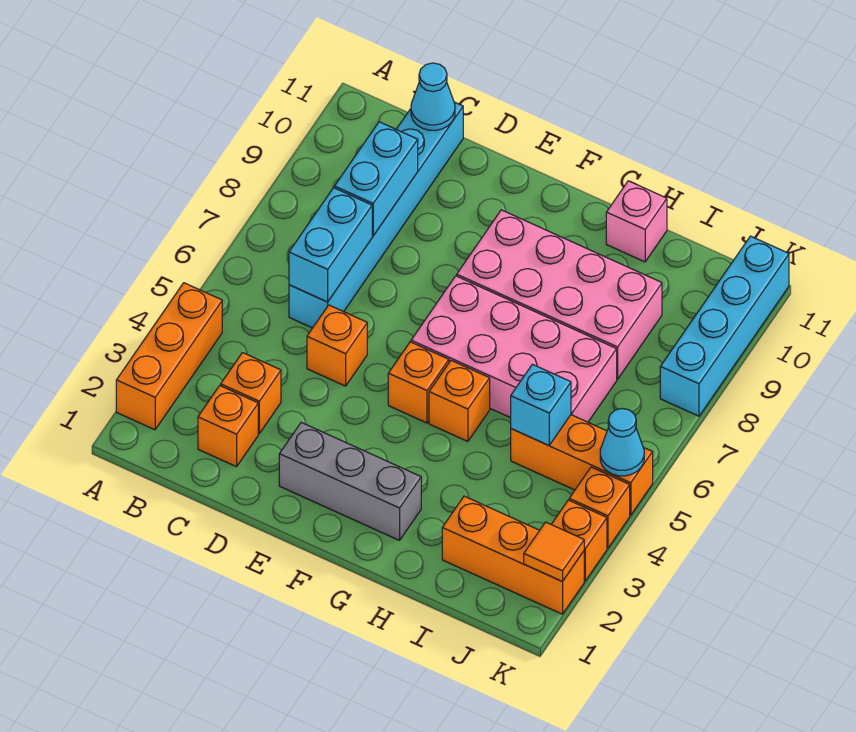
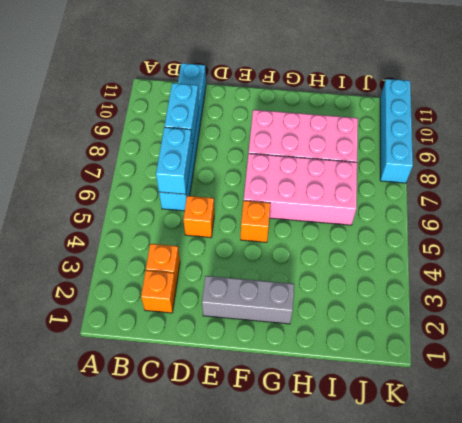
none -> orange 1x3 brick [116,283,222,430]
none -> orange 1x1 brick [429,361,490,442]
none -> pink 1x1 brick [606,181,667,262]

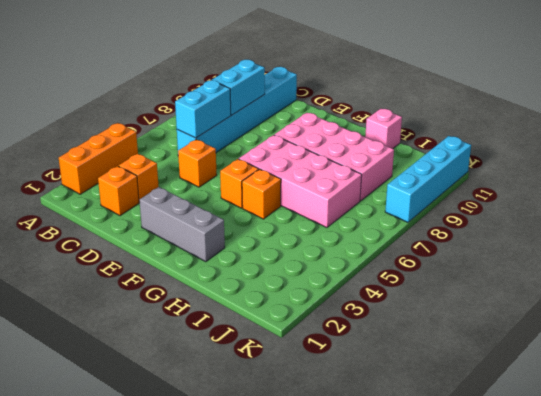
none -> orange 1x3 brick [442,496,584,614]
none -> orange 1x3 brick [511,415,653,515]
none -> orange 1x1 brick [551,500,607,581]

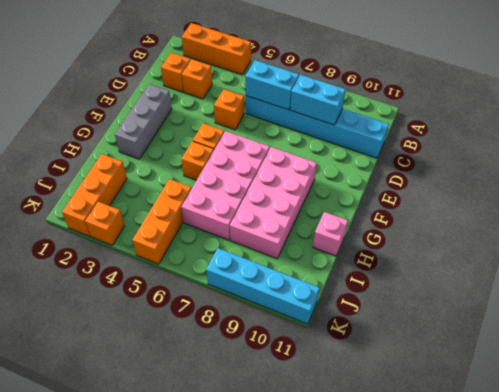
none -> orange 1x1 brick [569,467,630,548]
none -> cyan 1x1 cone [411,63,455,130]
none -> cyan 1x1 brick [511,364,571,445]

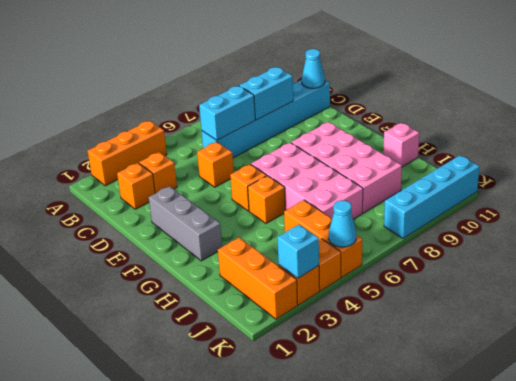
cyan 1x1 brick [277,225,319,278] -> cyan 1x1 brick moved to [511,364,571,445]
none -> orange 1x1 tile [524,522,584,582]

